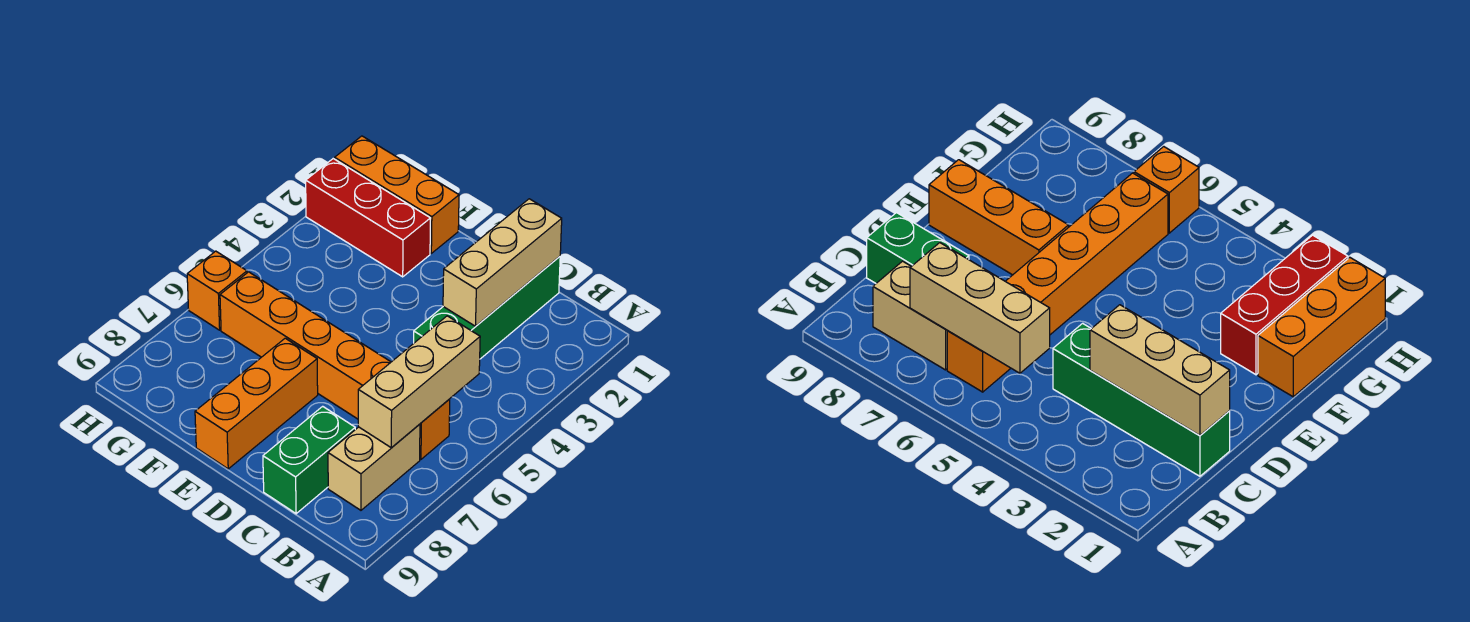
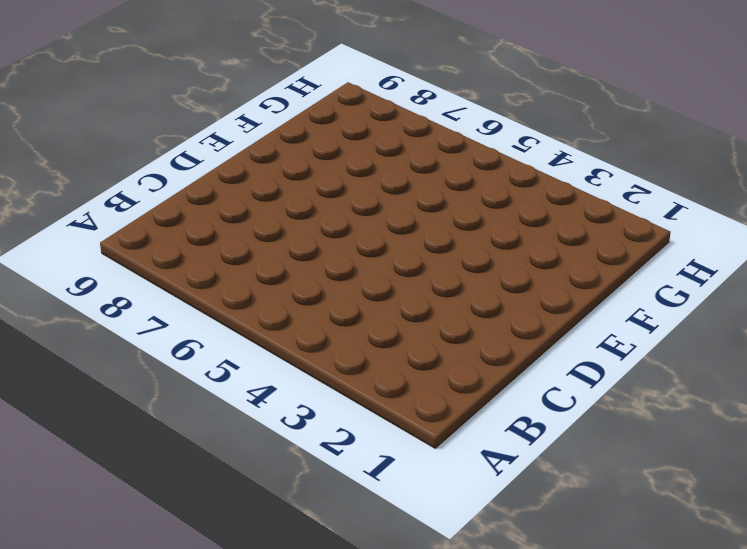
none -> orange 1x6 brick [220,272,450,459]
none -> tan 1x2 brick [328,424,420,510]

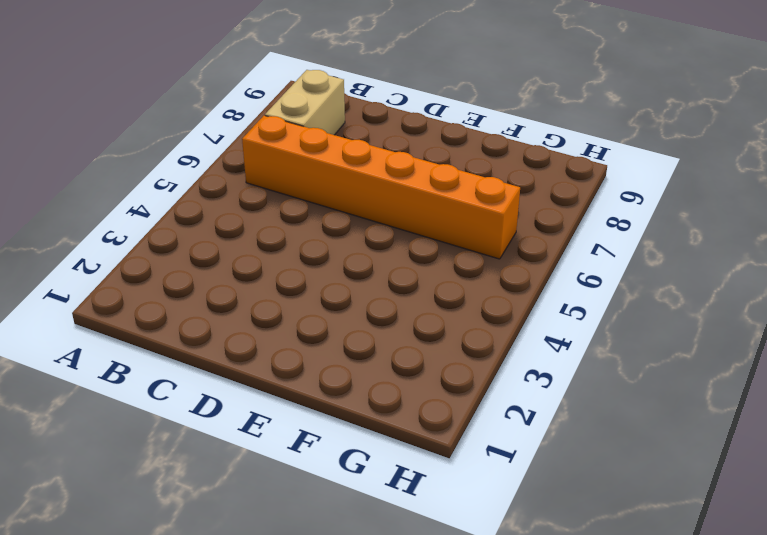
none -> green 1x4 brick [414,256,560,359]
none -> green 1x2 brick [263,406,355,514]

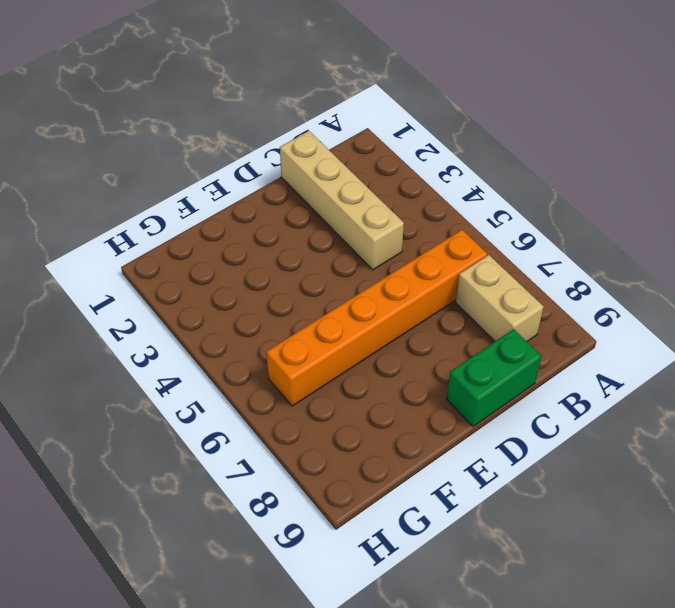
tan 1x4 brick [280,131,404,270] -> green 1x4 brick [414,256,560,359]
green 1x2 brick [446,329,542,427] -> green 1x2 brick turned to [263,406,355,514]
none -> orange 1x3 brick [195,338,318,469]
none -> orange 1x3 brick [335,136,459,253]

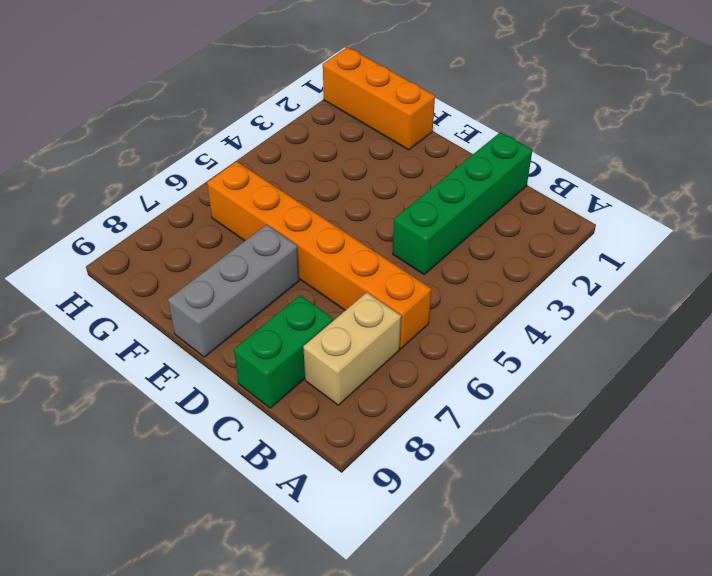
grey 1x3 brick [168,225,299,357] -> orange 1x3 brick [195,338,318,469]
none -> red 1x3 brick [306,159,430,277]
none -> orange 1x1 brick [187,251,247,330]

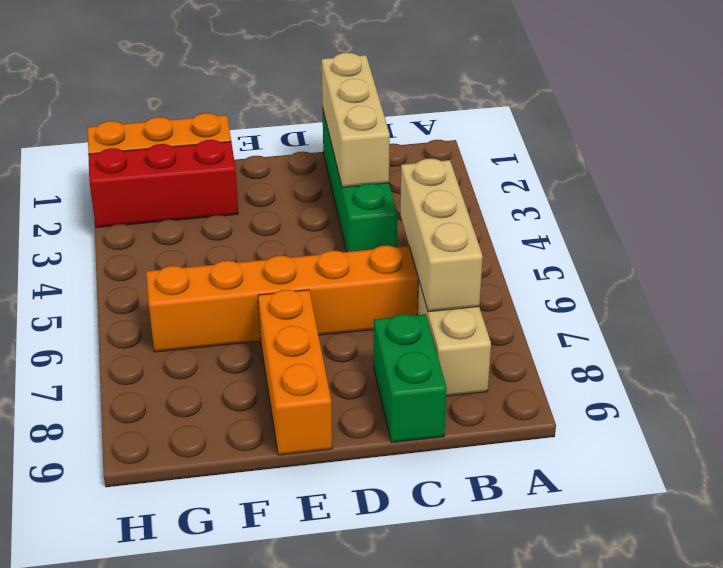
none -> orange 1x1 brick [187,251,247,330]

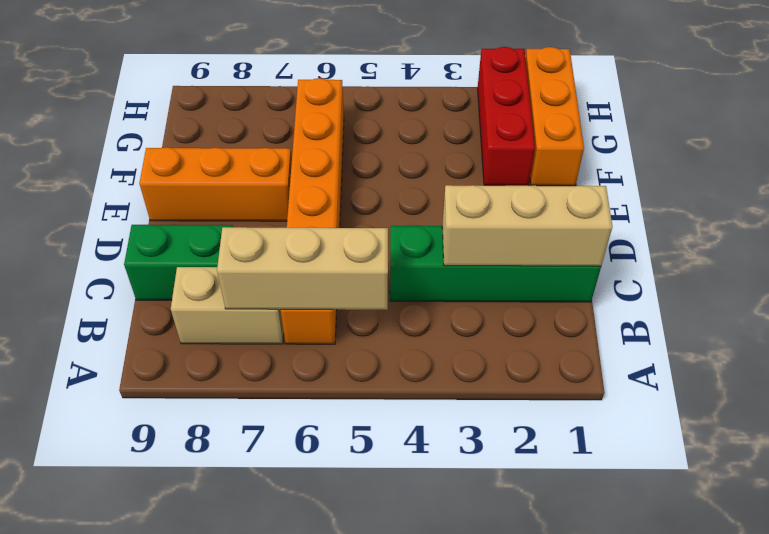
none -> orange 1x1 brick [187,251,247,330]

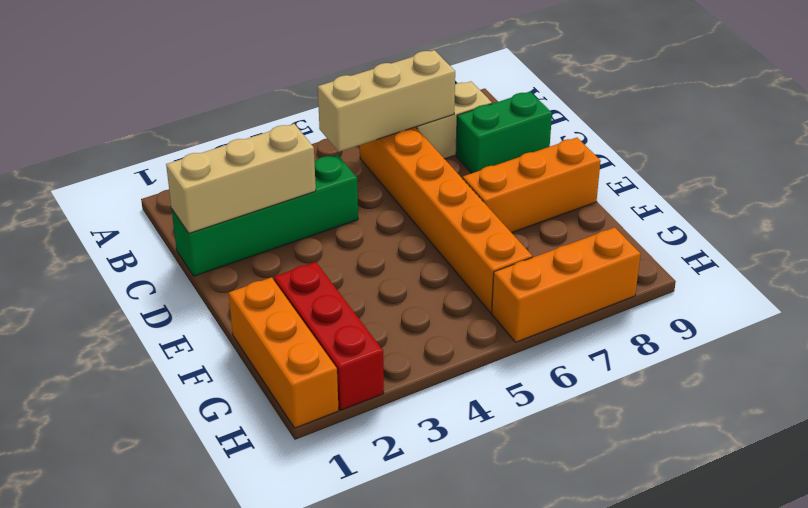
orange 1x3 brick [492,227,641,342] -> orange 1x1 brick [187,251,247,330]

